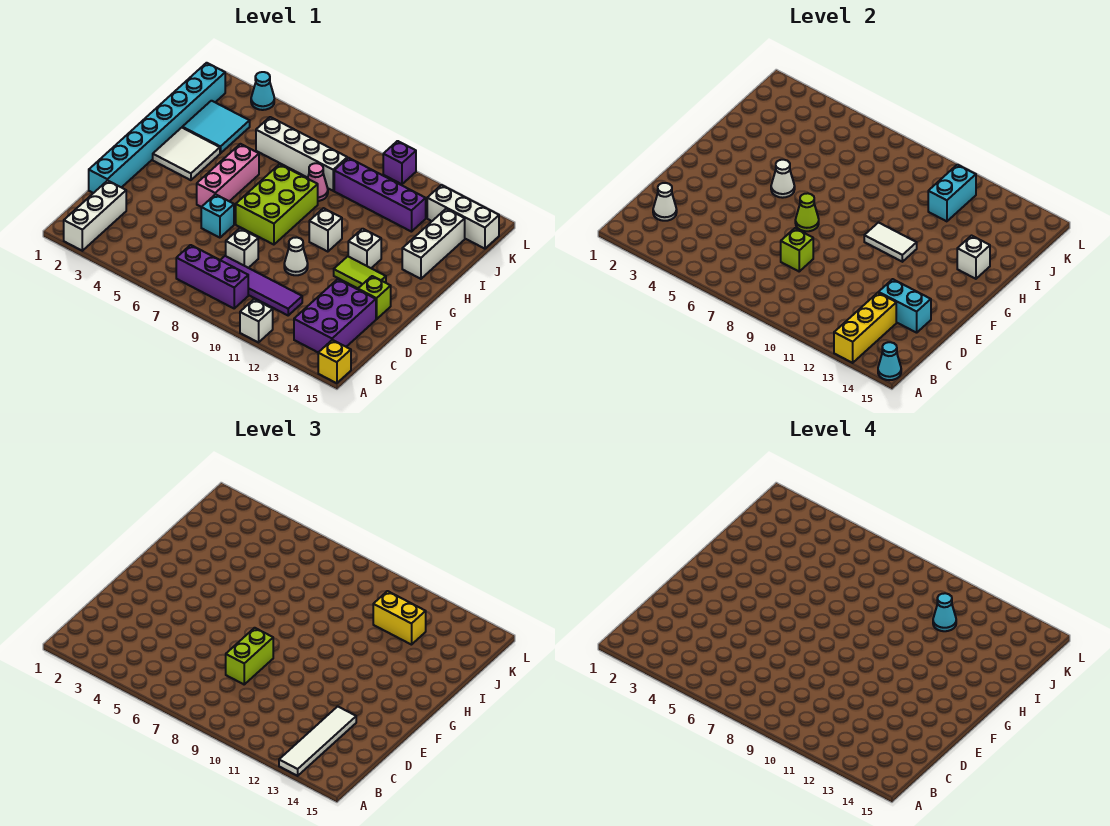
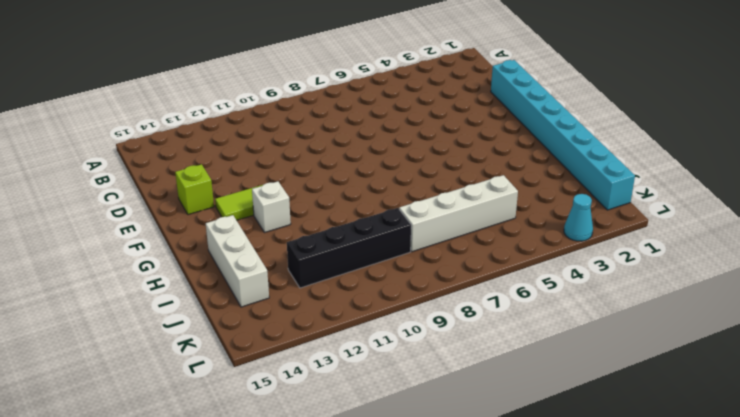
black 1x4 brick [287,208,411,288] -> purple 1x4 brick [334,158,426,232]
none -> white 1x3 brick [64,180,126,251]
none -> white 1x1 brick [240,299,273,342]
none -> yellow 1x1 brick [318,340,351,383]
none -> purple 1x3 brick [176,245,248,308]

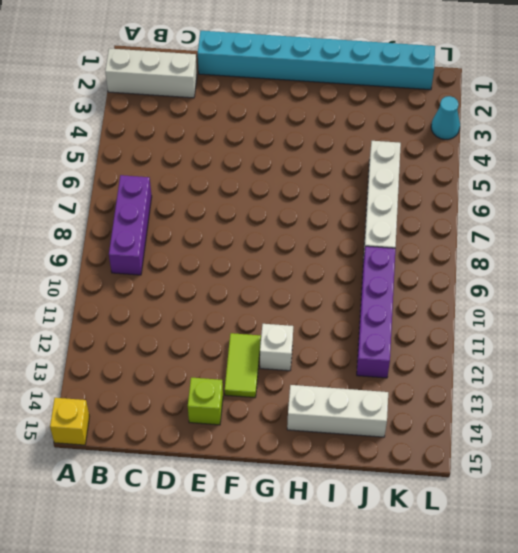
none -> white 1x1 brick [240,299,273,342]
none -> purple 2x3 brick [294,279,376,352]
none -> purple 1x4 tile [221,256,302,315]
none -> white 1x1 brick [226,228,258,268]

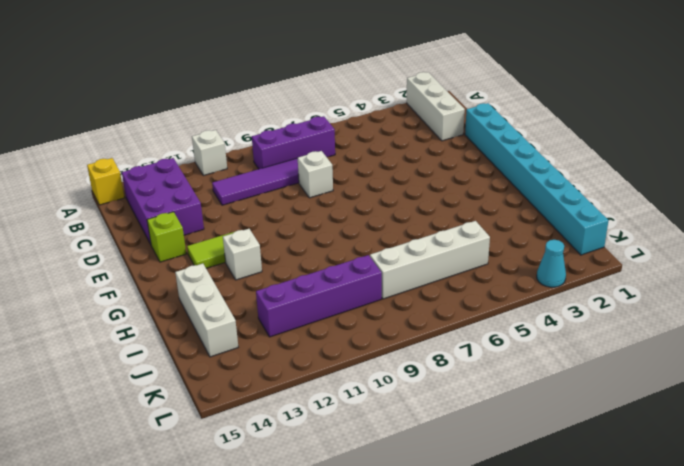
none -> cyan 1x1 brick [201,194,234,238]
none -> white 1x1 cone [284,237,308,275]
none -> pink 1x3 brick [197,144,259,207]
none -> lime 2x3 brick [236,164,318,245]

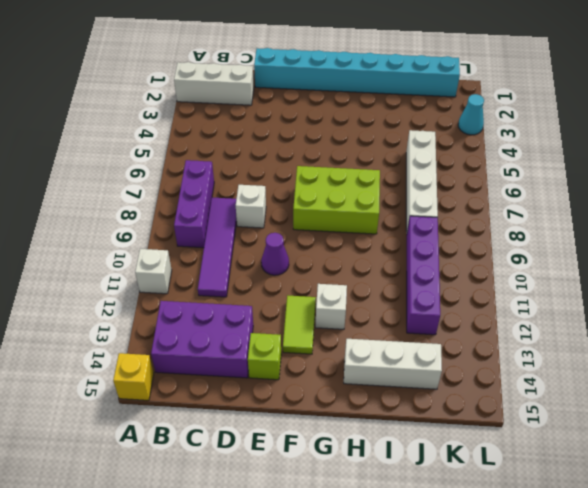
purple 1x1 cone [261,233,289,275] -> white 1x1 cone [284,237,308,275]
none -> cyan 1x1 brick [201,194,234,238]
none -> pink 1x3 brick [197,144,259,207]
none -> white 2x2 tile [153,128,220,180]
none -> white 1x1 brick [309,208,342,252]

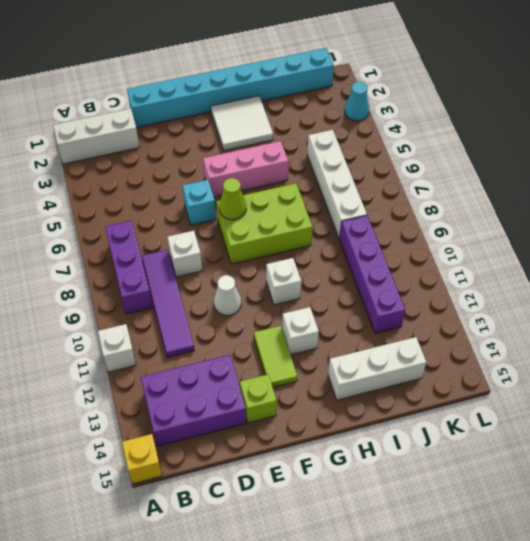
none -> cyan 2x2 tile [182,101,250,153]
none -> pink 1x1 cone [308,163,328,201]
none -> white 1x3 brick [427,185,499,249]
none -> purple 1x1 brick [383,141,416,184]

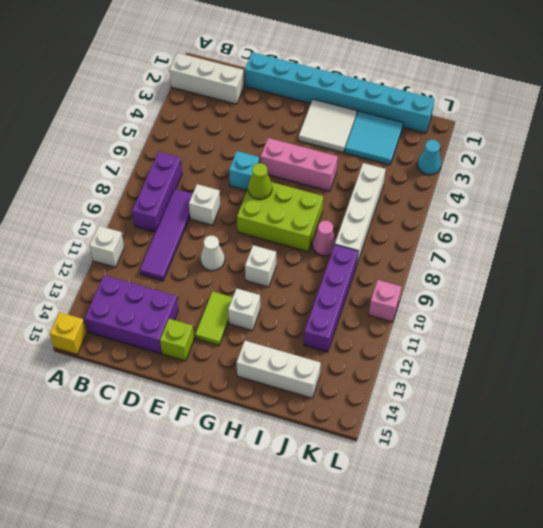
pink 1x1 brick [369,280,401,322] -> purple 1x1 brick [383,141,416,184]
none -> white 1x3 brick [427,185,499,249]
none -> yellow 1x3 brick [834,293,896,363]
none -> cyan 1x1 cone [878,342,901,380]
none -> white 1x1 cone [653,183,677,221]

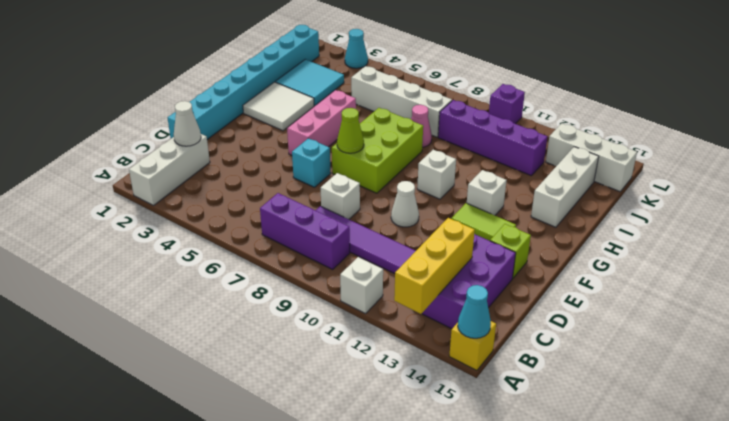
none -> lime 1x1 brick [781,228,813,271]
none -> cyan 1x2 brick [879,279,931,333]
none -> white 1x1 cone [771,160,795,198]
none -> white 1x2 tile [864,223,917,262]

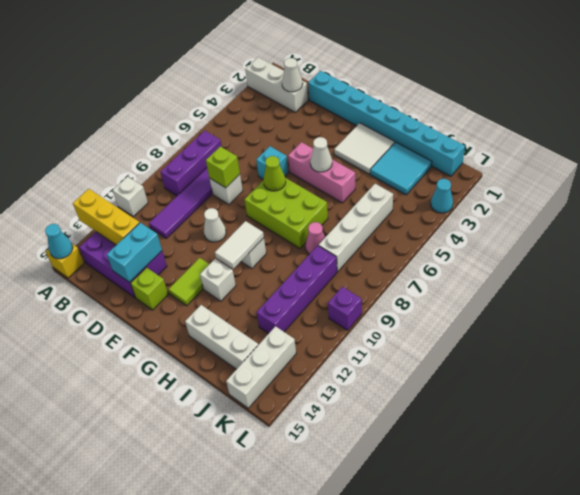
none -> white 1x1 brick [957,236,990,279]
none -> cyan 1x2 brick [928,165,976,221]
none -> white 1x4 tile [279,706,356,776]
none -> lime 1x2 brick [226,628,273,684]

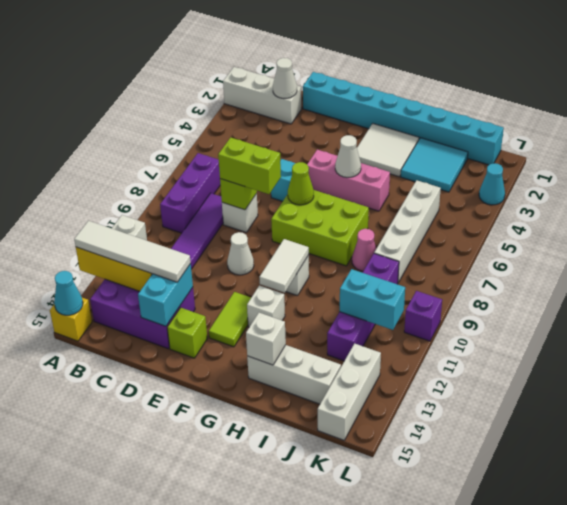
none -> yellow 1x2 brick [373,591,426,645]
none -> cyan 1x1 cone [933,593,956,631]

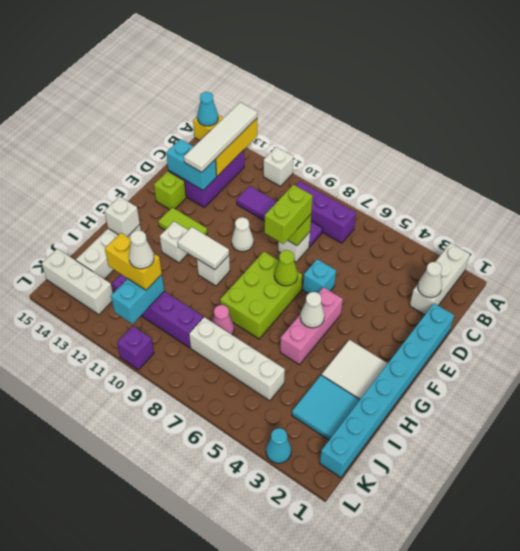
white 1x1 cone [129,230,154,269] -> cyan 1x1 cone [933,593,956,631]

